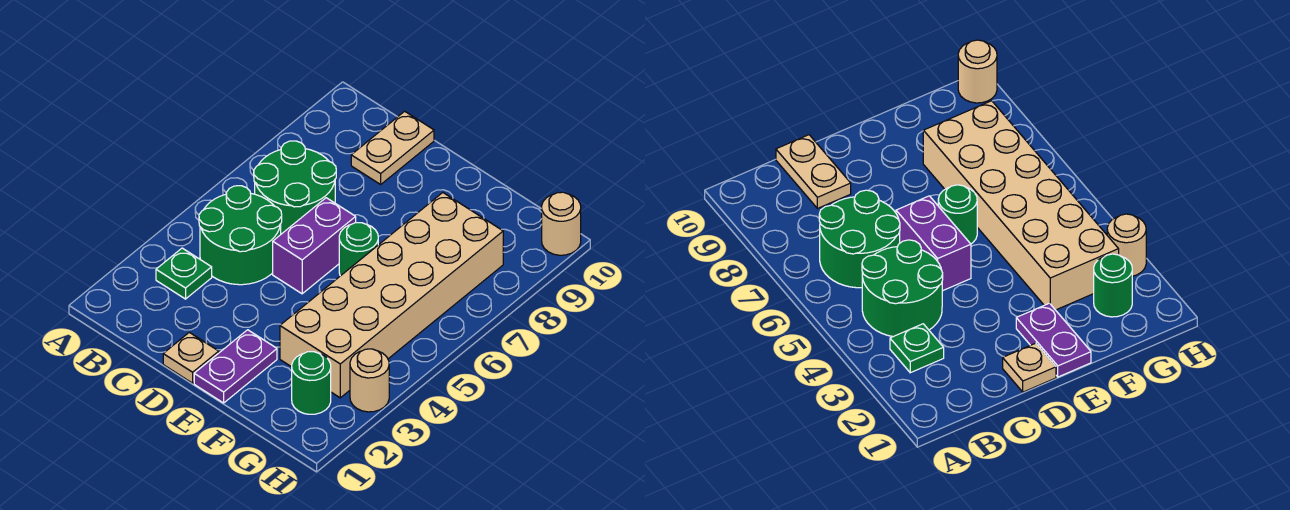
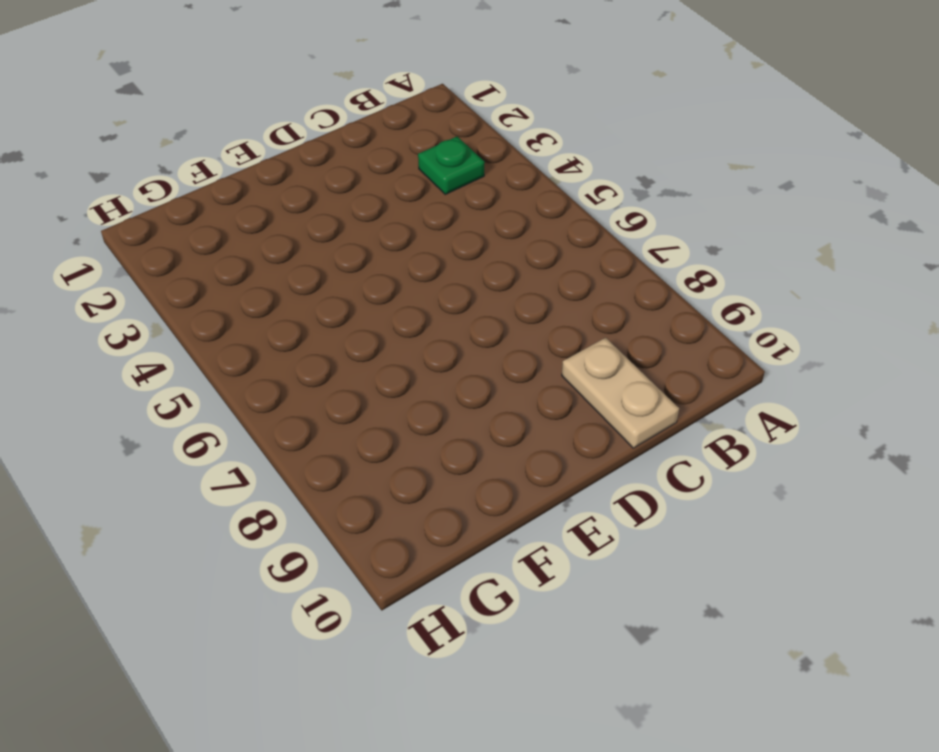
none -> green 2x2 round brick [199,186,282,285]
none -> green 2x2 round brick [254,141,336,234]
none -> tan 1x1 plate [163,332,219,383]

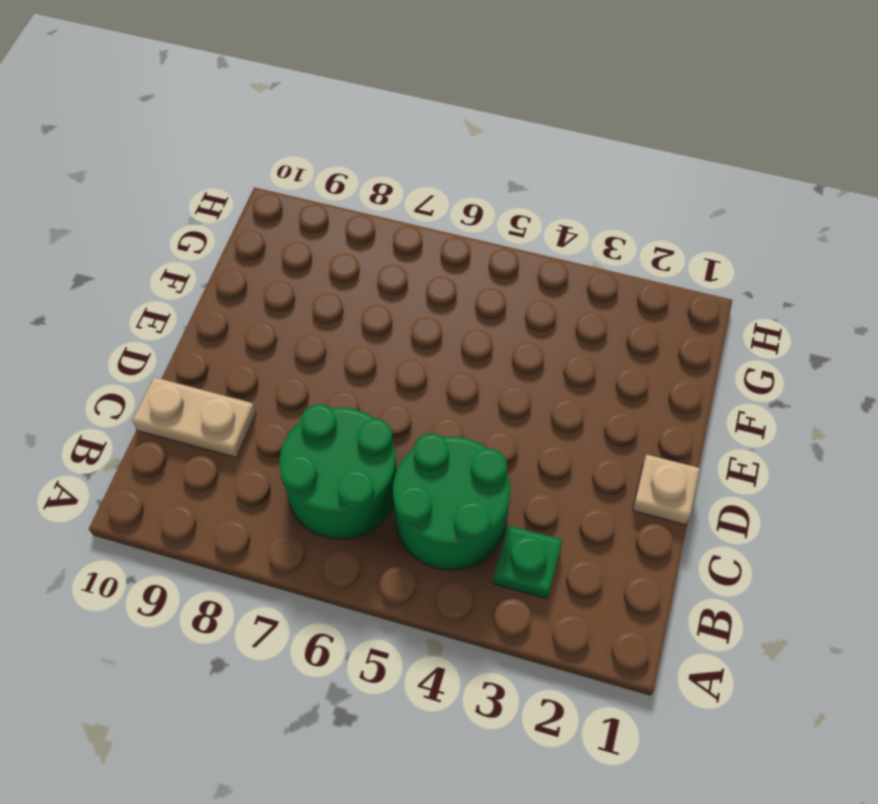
none -> purple 1x2 brick [273,198,356,294]
none -> purple 1x2 plate [194,330,277,403]
none -> green 1x1 round brick [339,223,378,276]

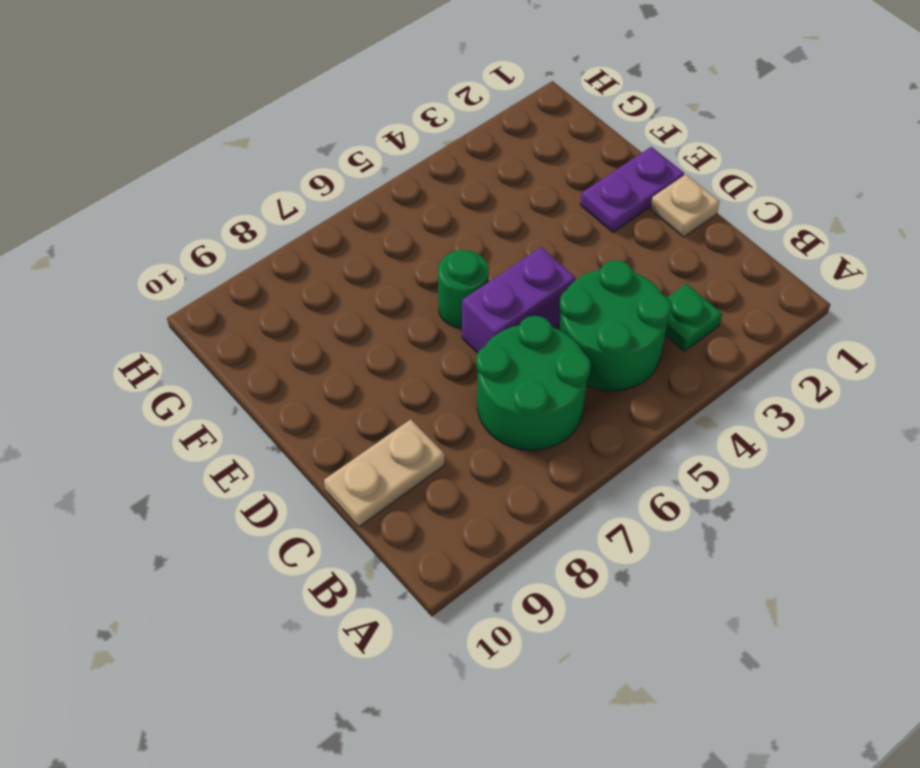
none -> tan 2x6 brick [280,193,503,398]
none -> green 1x1 round brick [292,352,331,414]
none -> tan 1x1 round brick [350,349,389,412]

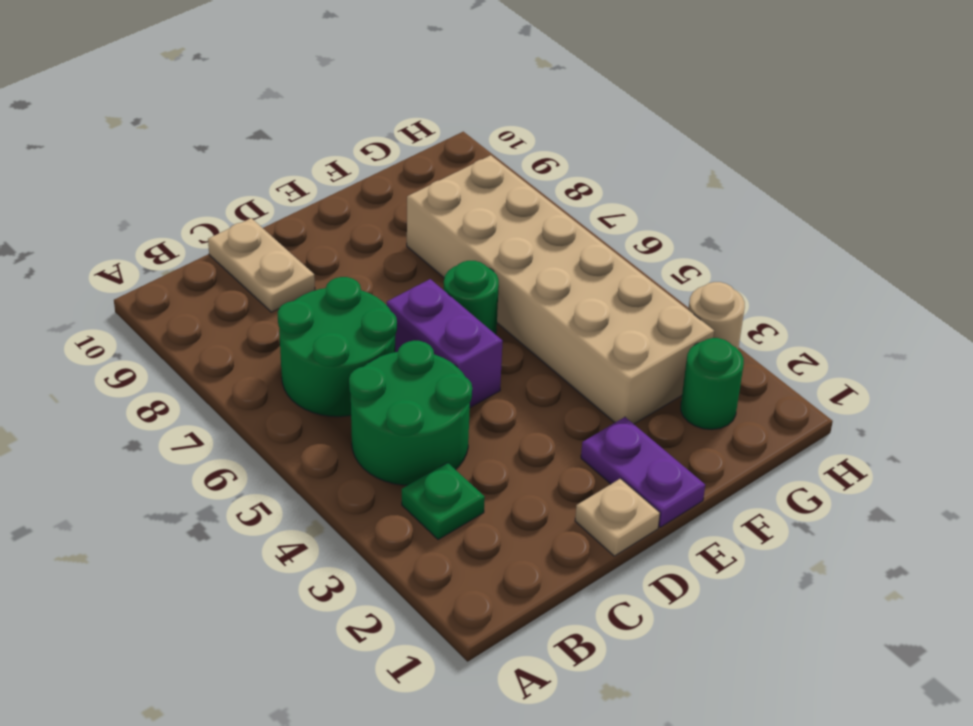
none -> tan 1x1 round brick [542,192,581,255]

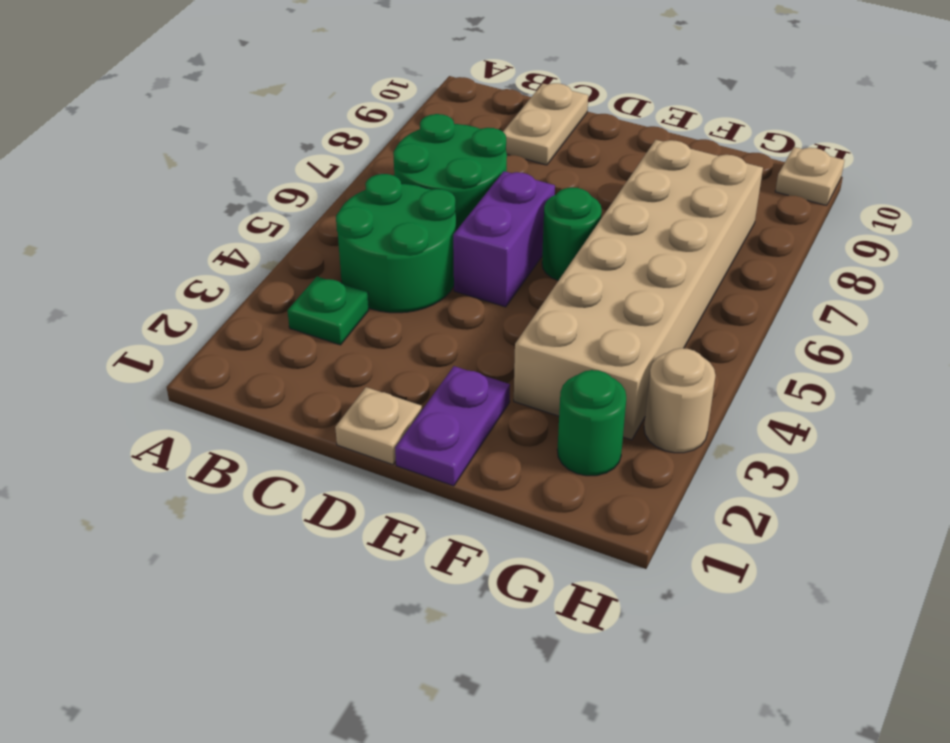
tan 1x1 plate [775,147,845,205] -> tan 1x1 round brick [542,192,581,255]

